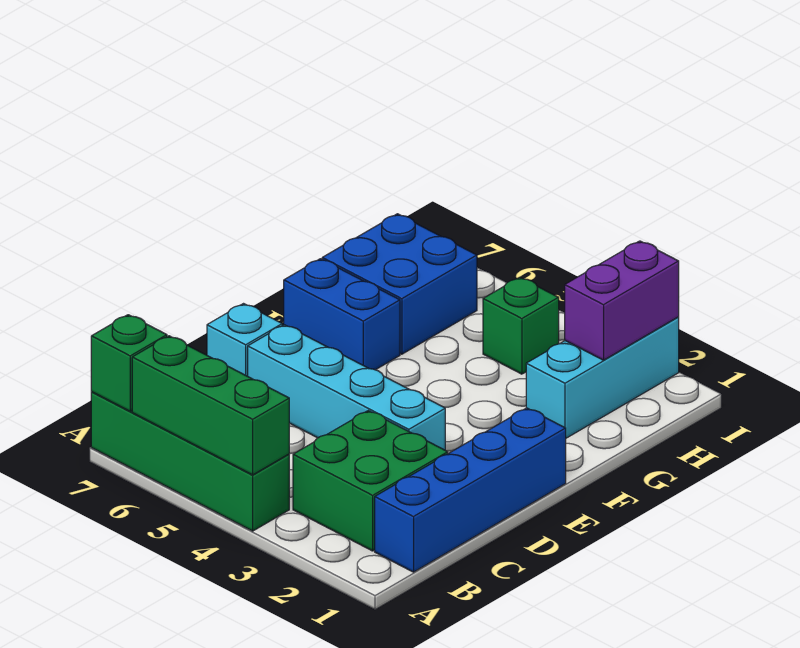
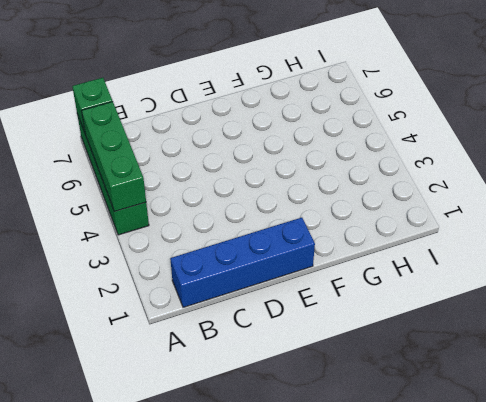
none -> green 2x2 brick [293,411,448,551]
none -> cyan 1x4 brick [248,325,445,450]
none -> cyan 1x1 brick [207,304,282,376]

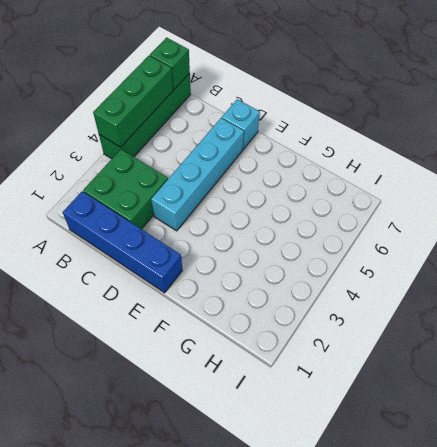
none -> blue 1x2 brick [284,259,400,370]
none -> cyan 1x3 brick [526,317,679,438]
none -> blue 2x2 brick [322,214,477,354]

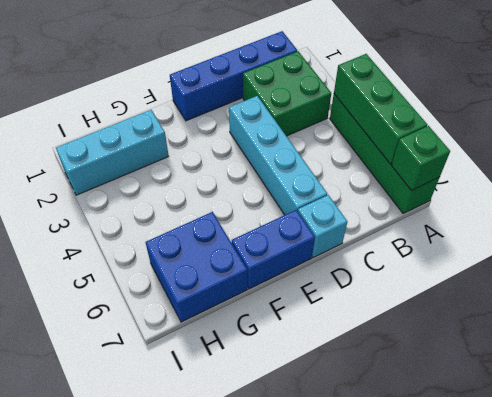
blue 1x2 brick [232,210,315,289] -> blue 1x2 brick turned to [284,259,400,370]
none -> green 1x1 brick [483,277,559,374]
none -> purple 1x2 brick [565,241,679,360]

